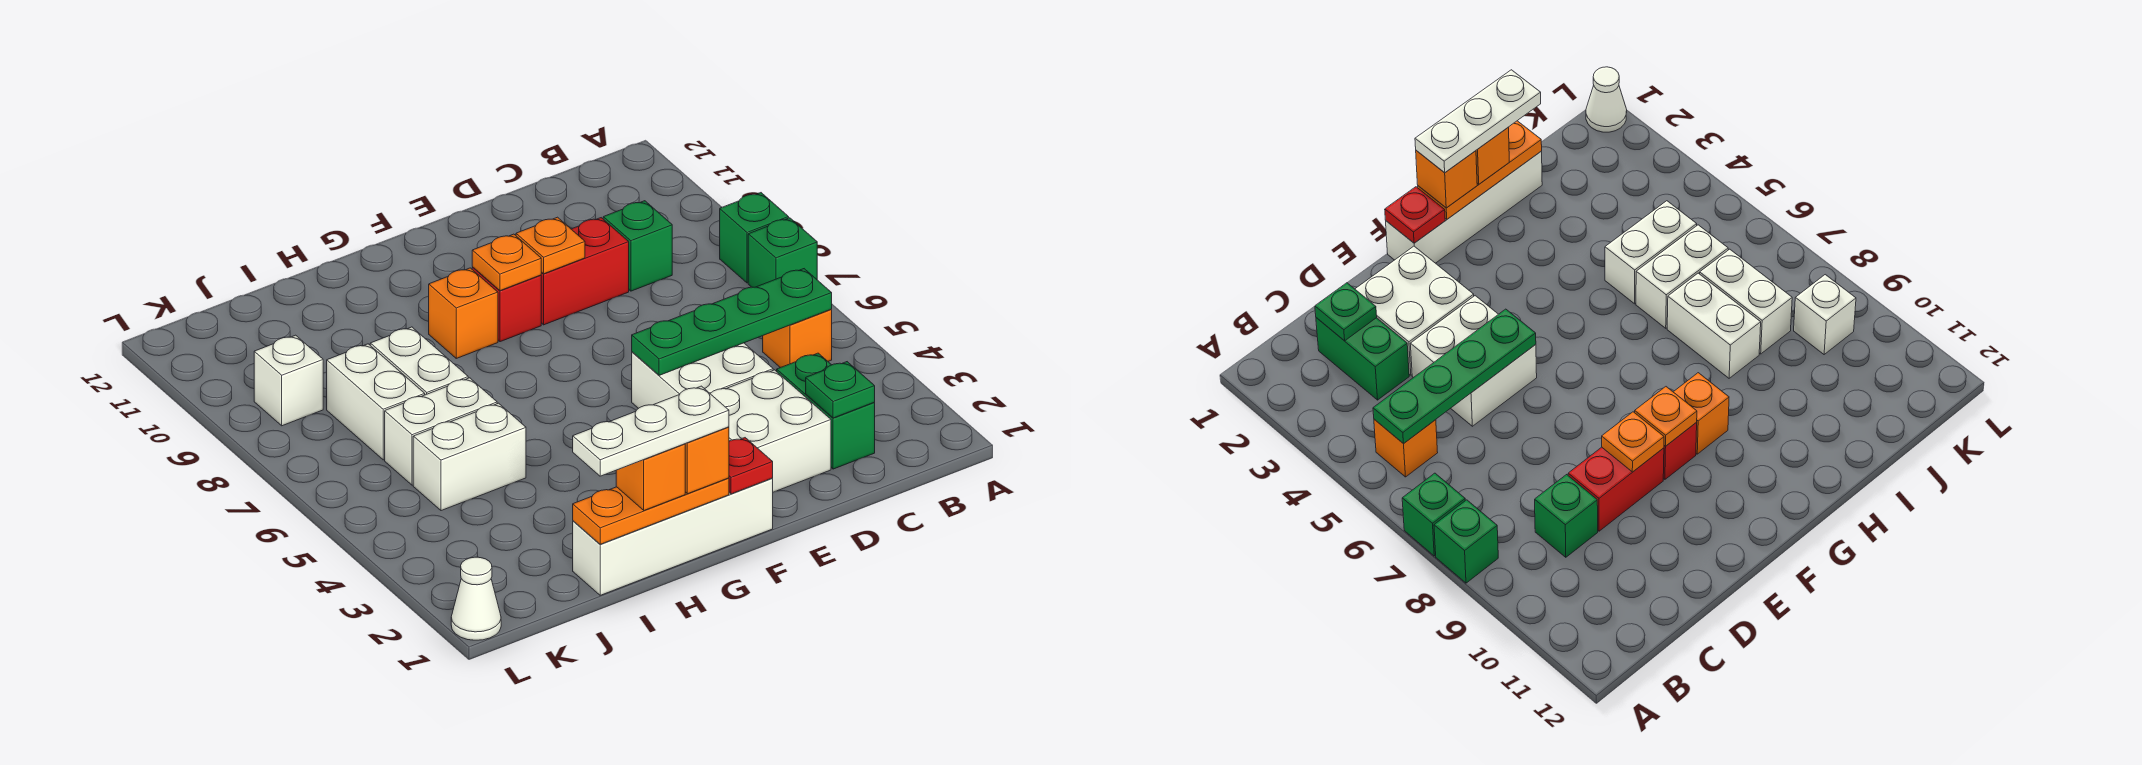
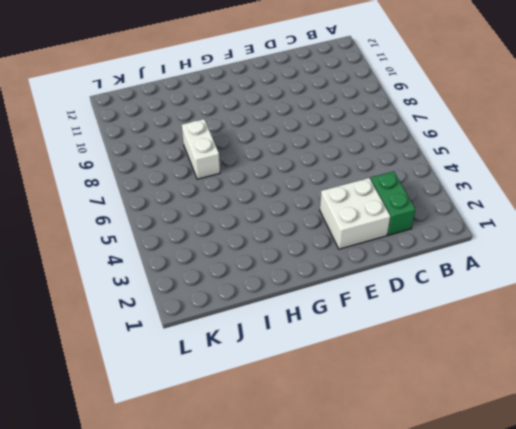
none -> green 1x1 brick [748,218,817,287]
none -> green 1x1 brick [720,193,789,283]
none -> orange 1x1 brick [763,310,832,368]

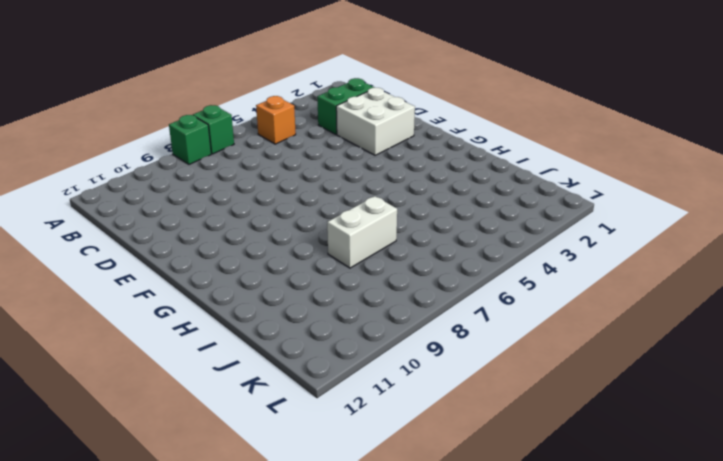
none -> green 1x1 brick [603,201,672,291]
none -> white 2x2 brick [632,343,773,408]
none -> red 1x2 brick [541,218,629,325]

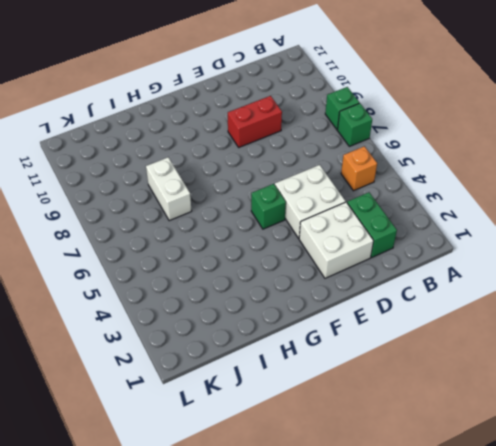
green 1x1 brick [251,184,286,229] -> green 1x1 brick moved to [603,201,672,291]
none -> white 1x4 brick [573,478,773,595]
none -> red 1x1 brick [472,267,541,342]
none -> orange 1x1 brick [429,268,498,358]

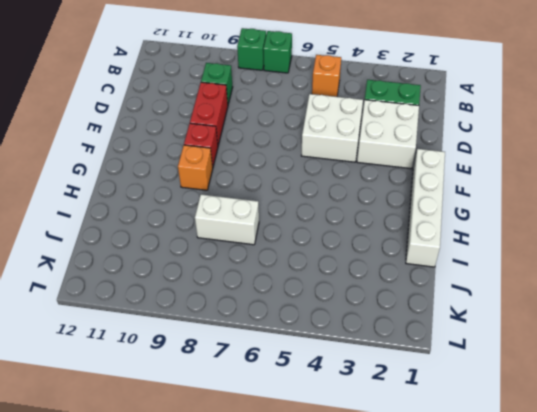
none -> white 1x2 brick [413,403,526,511]
none -> white 1x2 brick [385,378,497,485]
none -> white 1x2 brick [327,344,425,460]

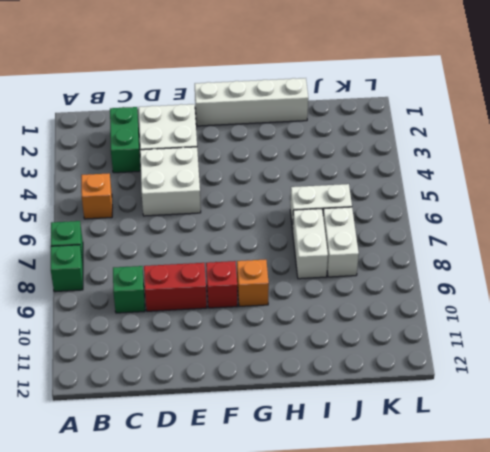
none -> white 1x2 brick [413,403,526,511]
none -> white 1x1 brick [254,335,323,426]
none -> white 1x1 cone [451,557,501,640]

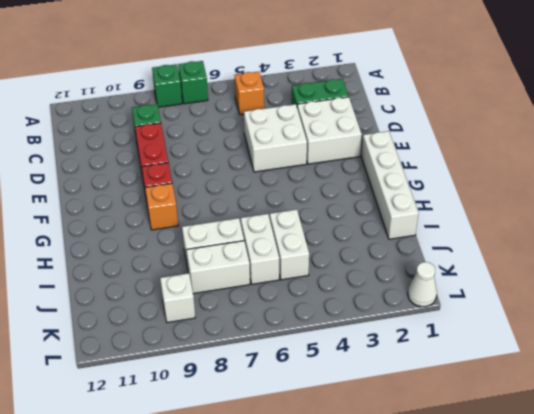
none -> green 1x4 plate [632,269,832,375]
none -> green 1x1 plate [806,362,875,418]
none -> orange 1x1 plate [516,217,585,274]

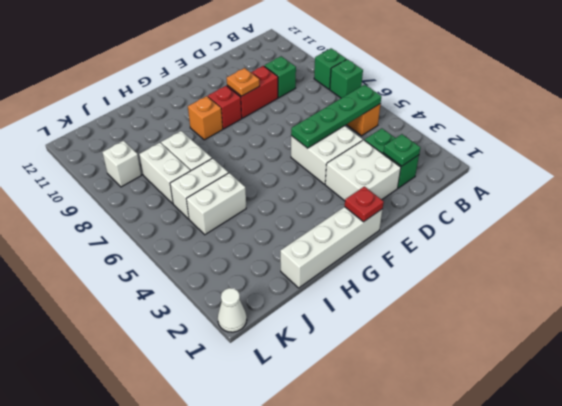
none -> orange 1x1 plate [472,234,541,291]
none -> orange 1x3 plate [573,478,729,544]
none -> orange 1x1 brick [685,427,729,494]

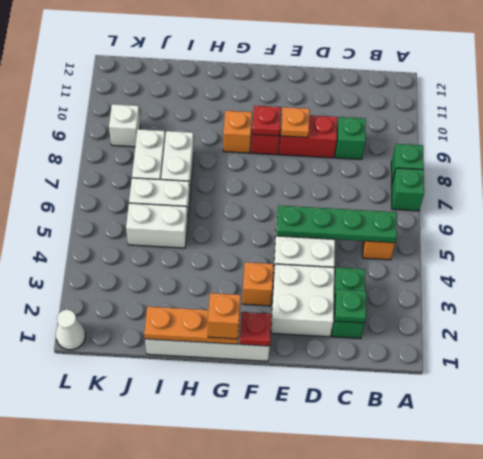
orange 1x1 brick [242,262,274,306] -> orange 1x1 brick moved to [616,444,685,510]
red 1x1 plate [252,106,281,136] -> orange 1x1 plate [472,234,541,291]
none -> white 1x3 plate [573,386,729,476]

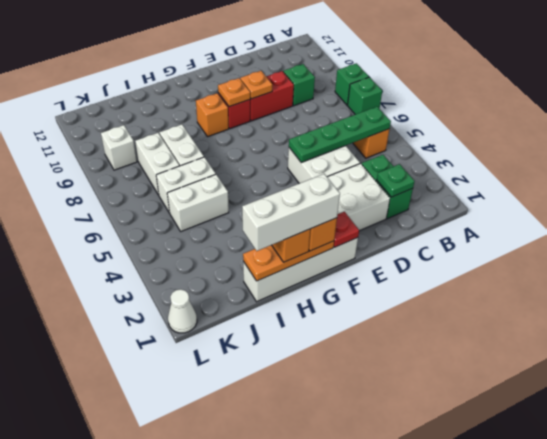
white 1x3 brick [242,174,340,251] -> white 1x3 plate [573,386,729,476]

